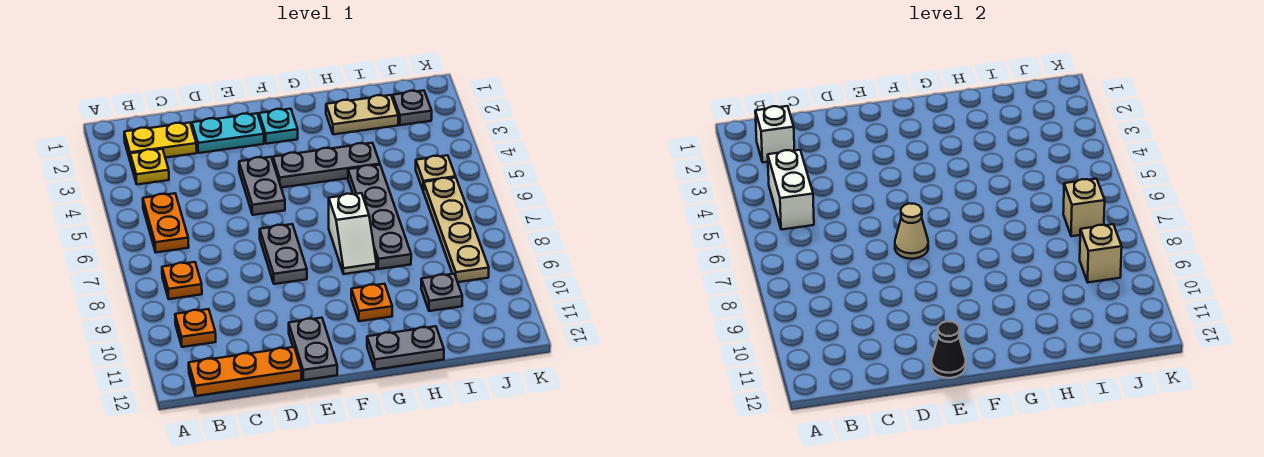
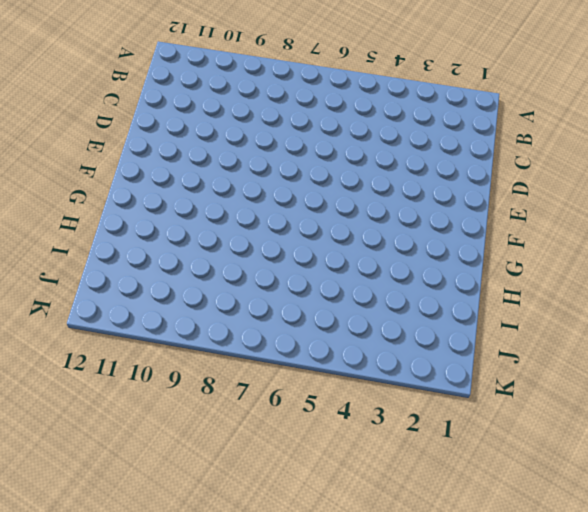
none -> yellow 1x2 plate [124,123,197,162]
none -> yellow 1x1 plate [130,149,169,184]
none -> orange 1x2 plate [143,193,189,252]

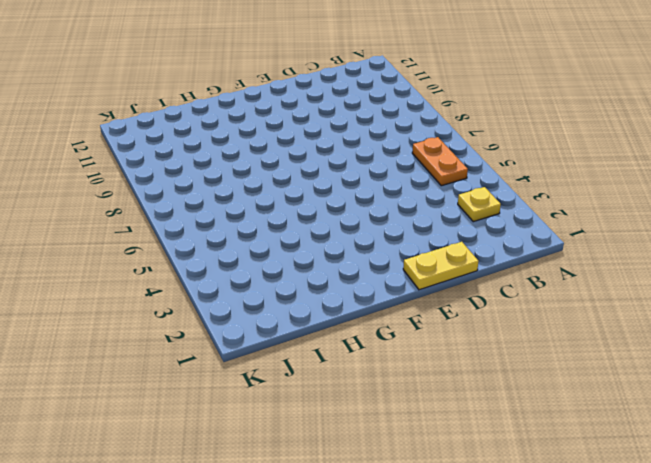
yellow 1x2 plate [403,242,479,290] -> yellow 1x2 plate moved to [124,123,197,162]
none -> orange 1x1 plate [162,262,202,299]
none -> orange 1x1 plate [175,309,216,347]
none -> orange 1x3 plate [189,347,301,396]

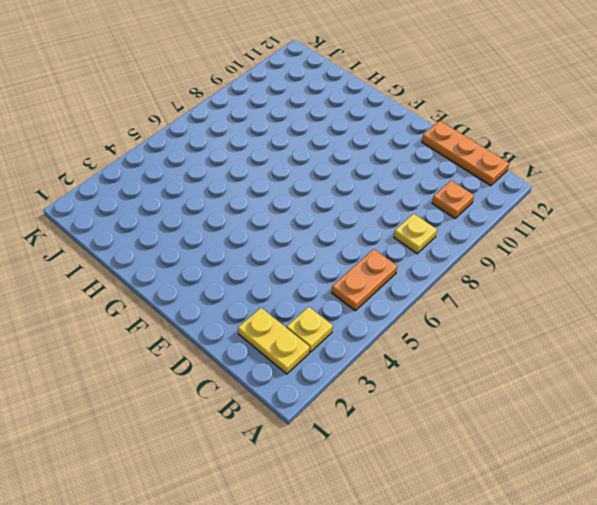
yellow 1x1 plate [394,214,437,254] -> orange 1x1 plate [162,262,202,299]
none -> cyan 1x2 plate [192,113,264,153]
none -> grey 1x2 plate [239,157,285,215]
none -> grey 1x2 plate [260,224,307,284]

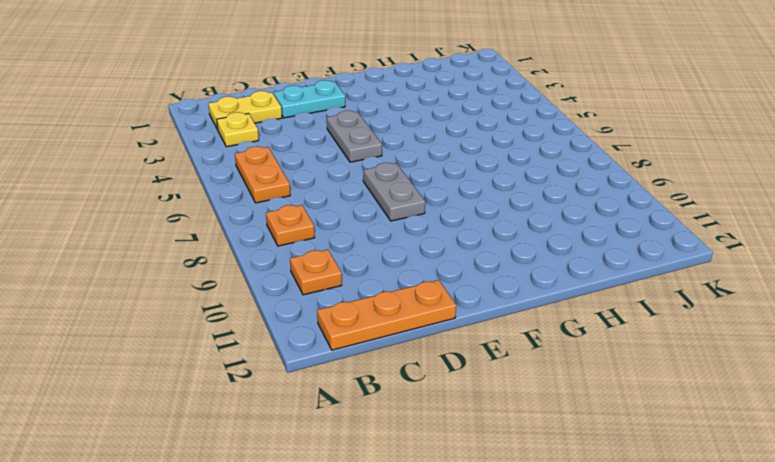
none -> grey 1x2 plate [289,318,337,380]
none -> cyan 1x1 plate [259,109,298,144]
none -> grey 1x3 plate [273,143,380,188]

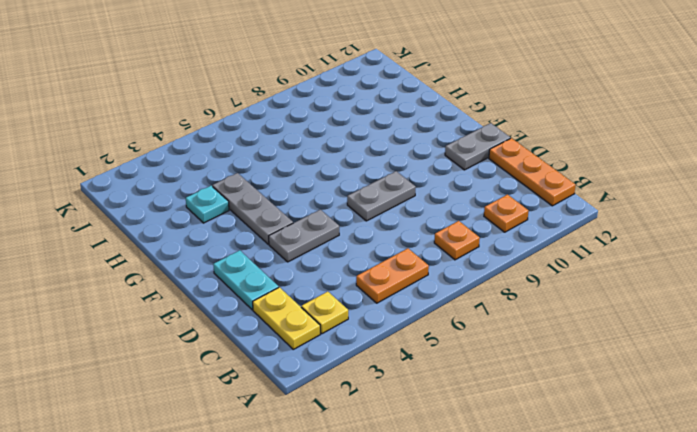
cyan 1x1 plate [186,186,229,223] -> cyan 1x1 plate moved to [259,109,298,144]
none -> white 1x2 slope [329,193,376,274]
none -> orange 1x1 plate [351,284,392,321]
none -> grey 1x2 plate [367,326,444,370]

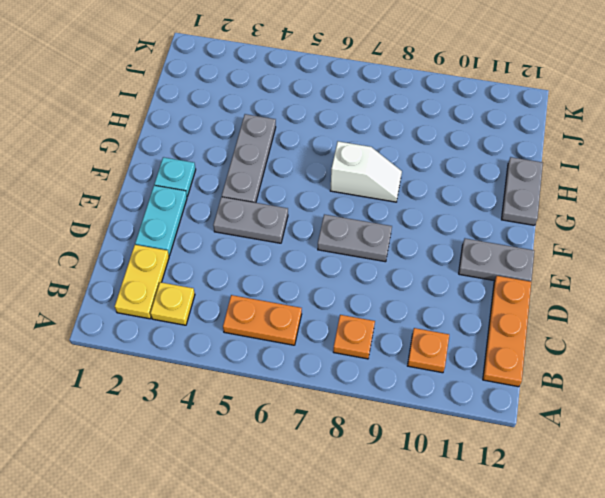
none -> orange 1x1 plate [351,284,392,321]
none -> tan 1x2 plate [326,95,398,134]
none -> grey 1x4 plate [348,165,411,269]

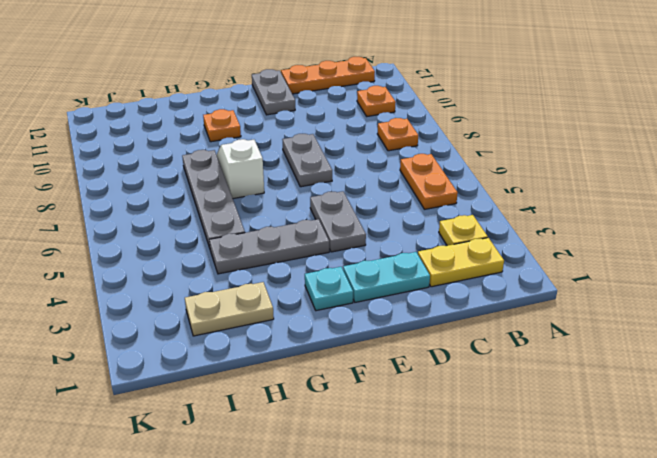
none -> grey 1x2 plate [367,326,444,370]
none -> grey 1x1 plate [421,274,462,311]
none -> grey 1x1 plate [393,91,432,125]

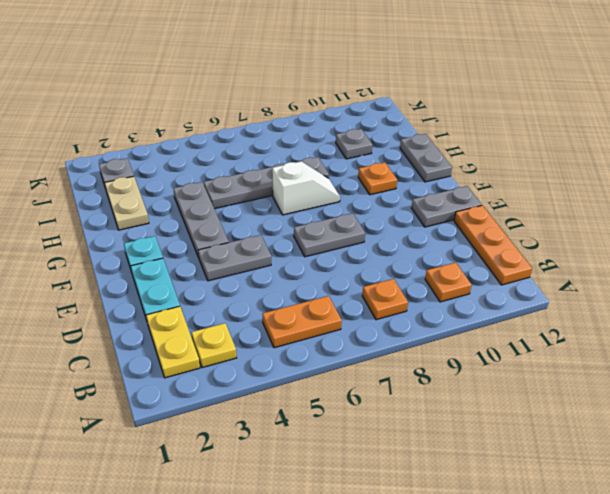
none -> tan 1x1 plate [416,155,456,191]
none -> tan 1x4 plate [423,177,489,282]
none -> white 1x1 brick [755,106,794,162]

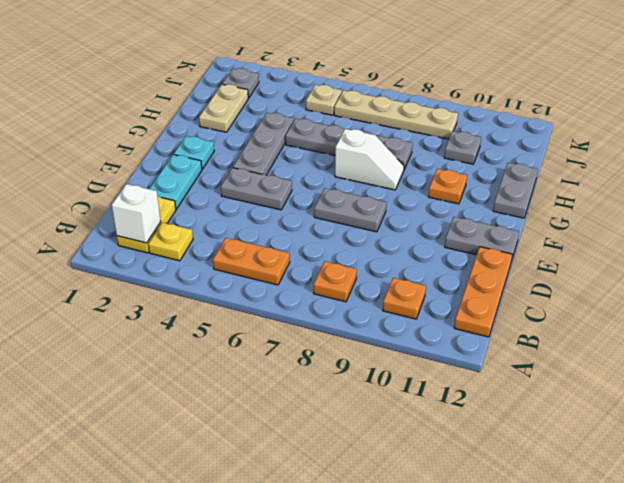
none -> white 1x2 brick [768,150,814,230]
none -> tan 1x1 cone [895,203,928,259]
none -> black 1x1 cone [931,321,966,378]

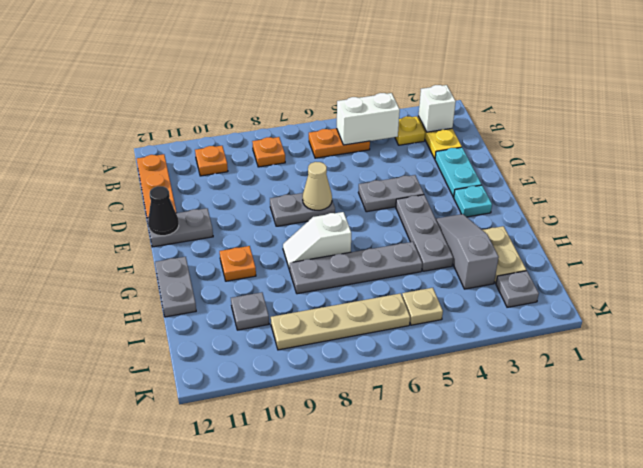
grey 1x3 slope [436,214,499,289] -> none
none -> tan 1x1 brick [1063,179,1105,236]
none -> tan 1x1 brick [1080,224,1122,282]

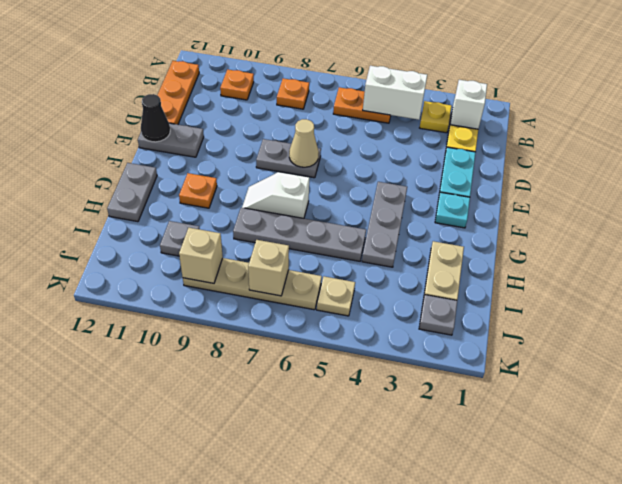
none -> grey 1x2 plate [239,157,285,215]

